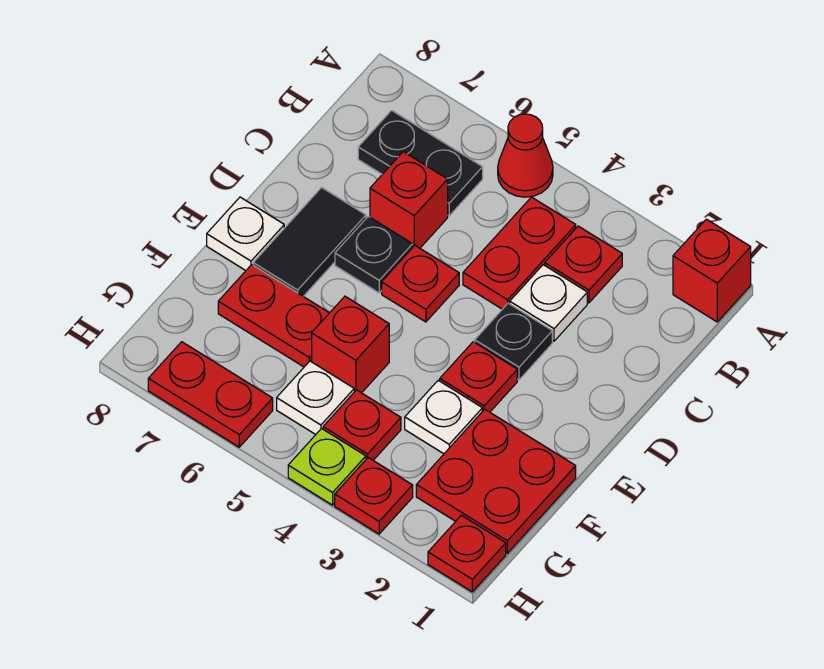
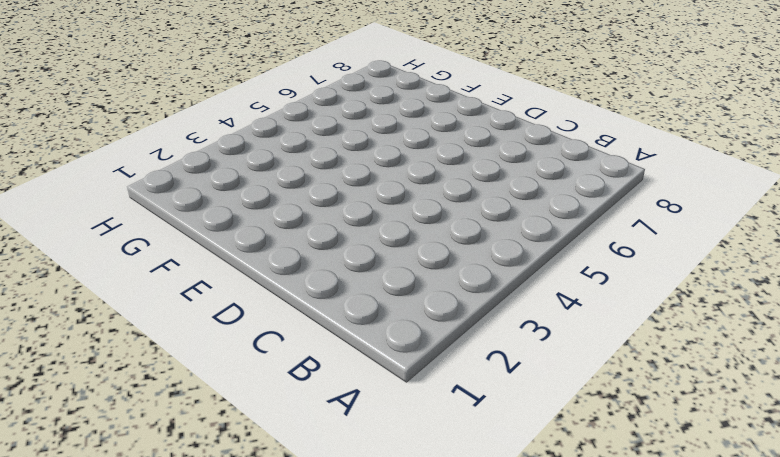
none -> red 1x1 brick [673,219,751,322]
none -> red 1x1 cone [498,114,553,197]
none -> red 1x1 plate [545,226,622,303]

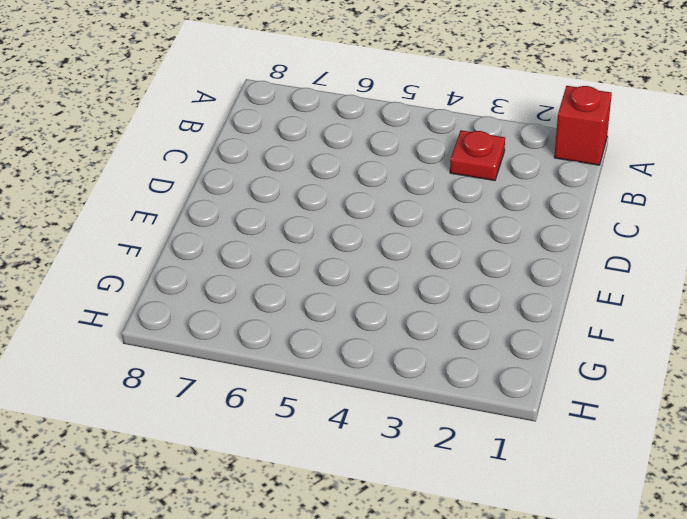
none -> red 1x1 cone [498,114,553,197]
none -> red 1x2 plate [463,197,576,309]
none -> black 1x2 plate [358,110,483,216]

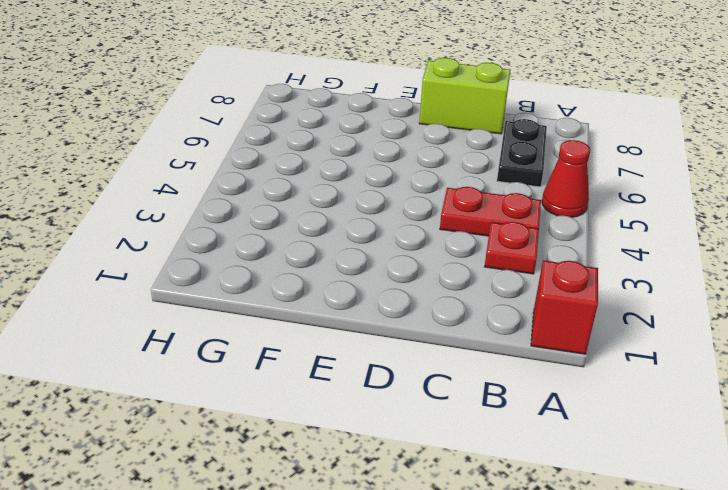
lime 1x2 brick [419,58,510,134] -> none
none -> white 1x1 plate [510,265,587,341]
none -> red 1x1 brick [370,152,448,248]
none -> black 1x1 plate [475,303,552,380]

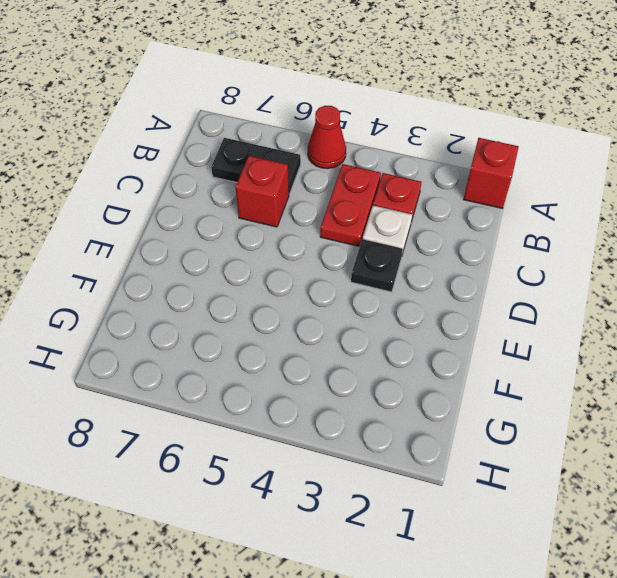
none -> red 1x1 plate [382,246,459,322]
none -> black 1x1 plate [335,216,413,293]
none -> black 1x2 tile [253,187,366,296]

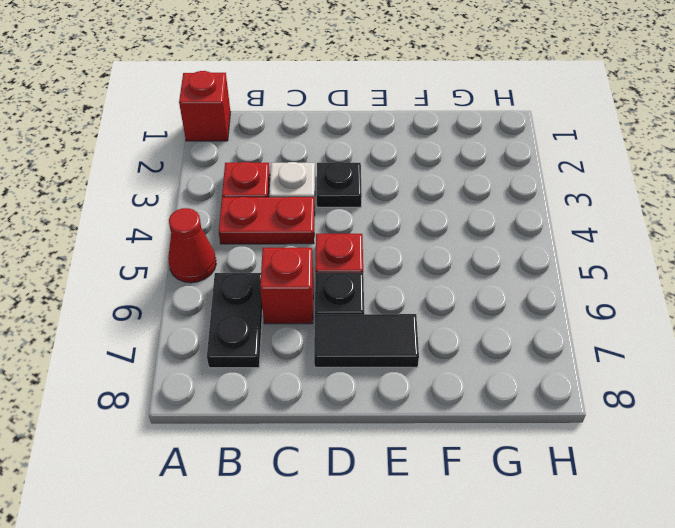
none -> red 1x1 plate [440,342,517,412]
none -> white 1x1 plate [207,197,284,270]
none -> red 2x2 plate [416,409,576,553]

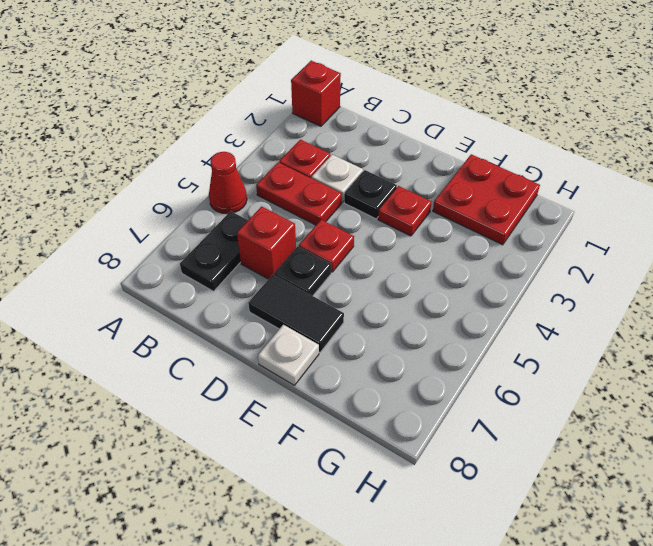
none -> white 1x1 plate [405,380,482,454]
none -> red 1x1 brick [312,297,389,393]
none -> red 1x2 plate [218,265,329,367]

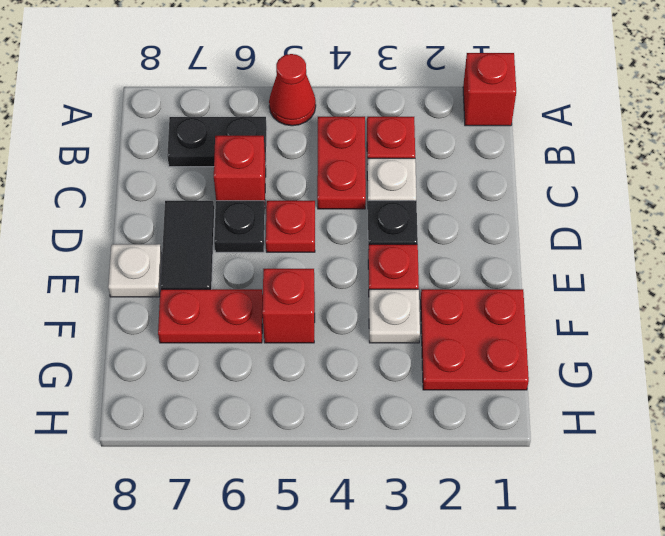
none -> red 1x1 plate [323,390,401,460]
none -> white 1x1 plate [277,361,354,434]
none -> red 1x1 plate [428,515,506,592]

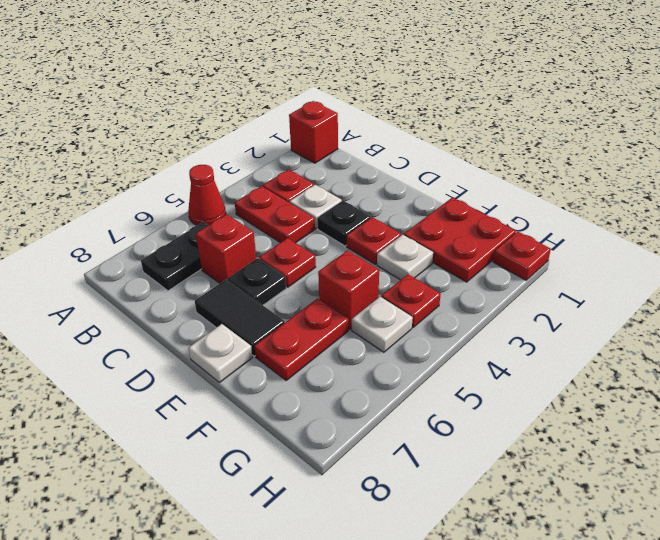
none -> red 1x1 plate [335,458,413,534]
none -> lime 1x1 plate [288,429,366,505]
none -> red 1x2 plate [148,342,273,447]

